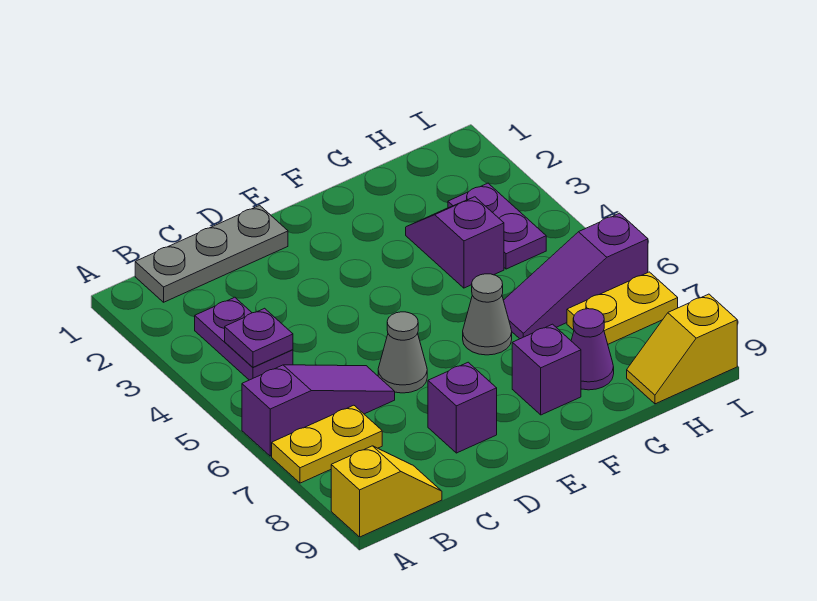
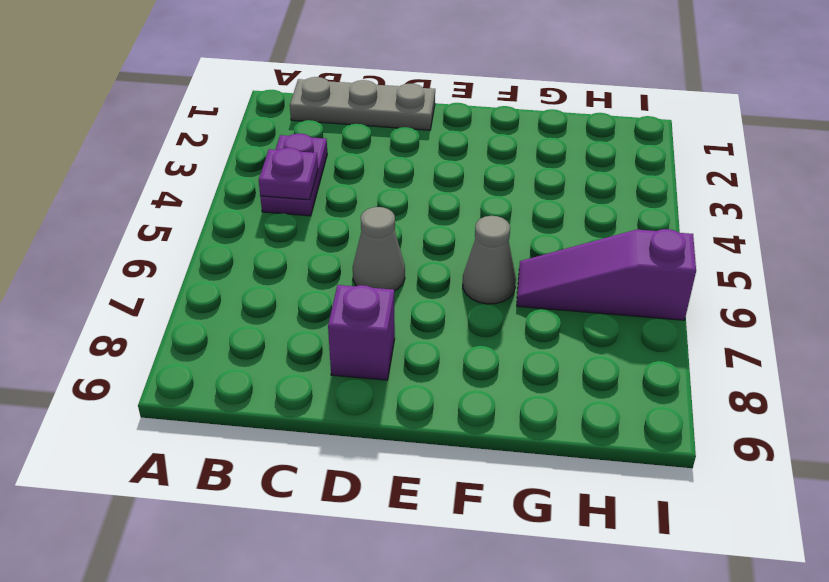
none -> purple 1x3 slope [242,365,395,456]
none -> yellow 1x2 plate [272,405,382,483]
none -> yellow 1x2 slope [331,446,442,537]

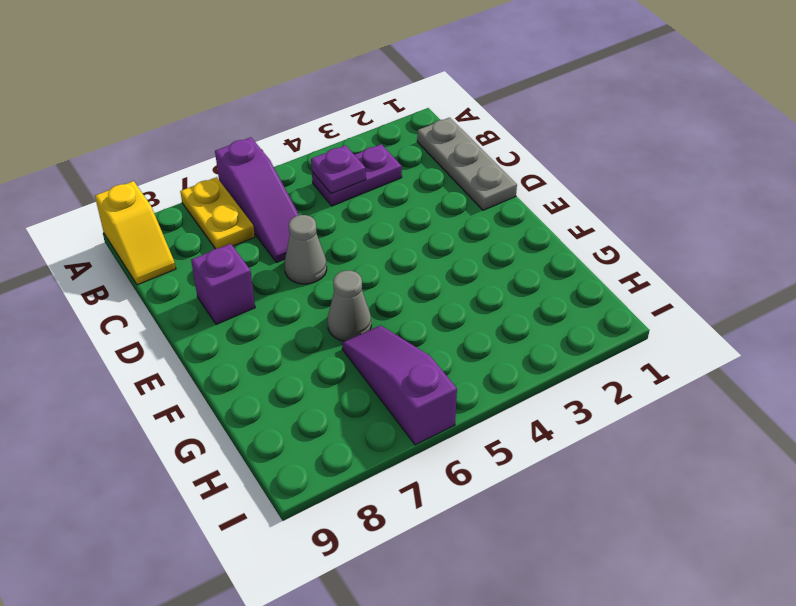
none -> purple 1x1 brick [512,324,581,415]
none -> purple 1x2 slope [406,197,504,288]
none -> purple 1x1 cone [571,309,614,390]

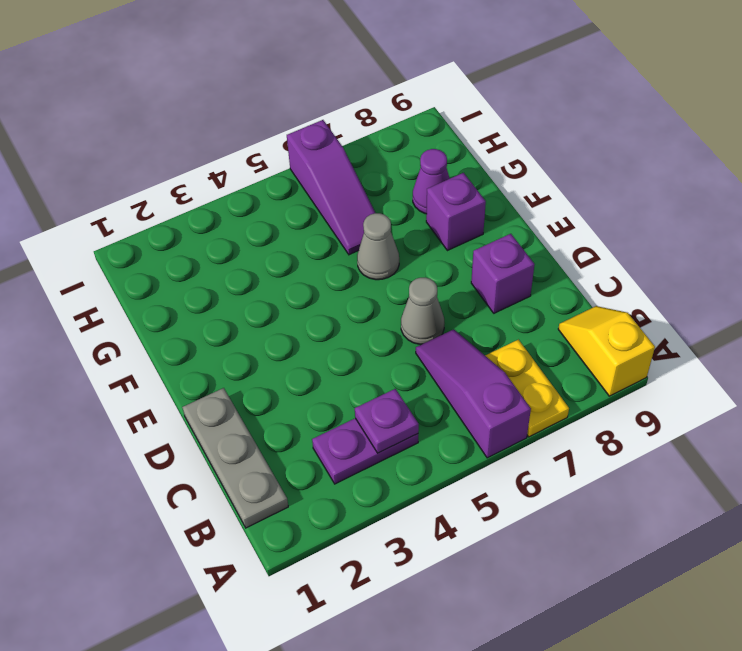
none -> purple 1x2 slope [406,197,504,288]
none -> purple 1x2 plate [448,183,546,269]
none -> yellow 1x2 plate [567,272,678,344]

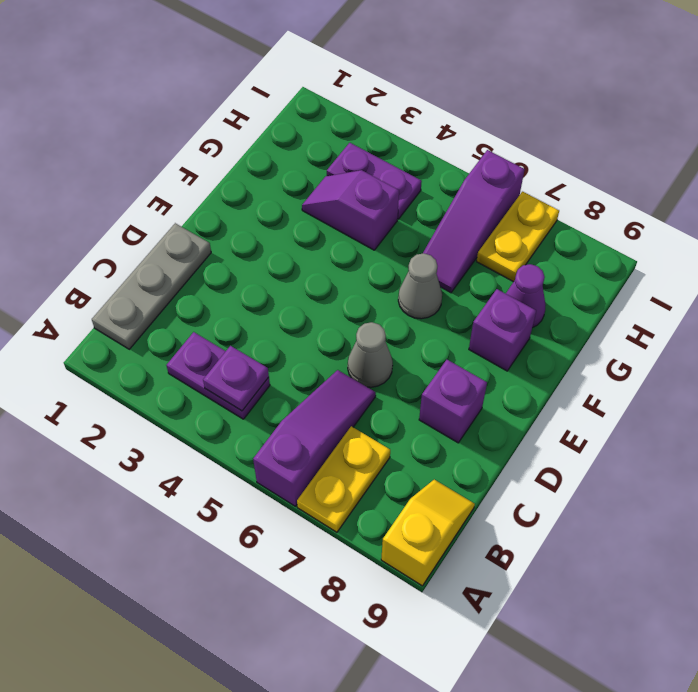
none -> yellow 1x2 slope [627,294,737,404]

